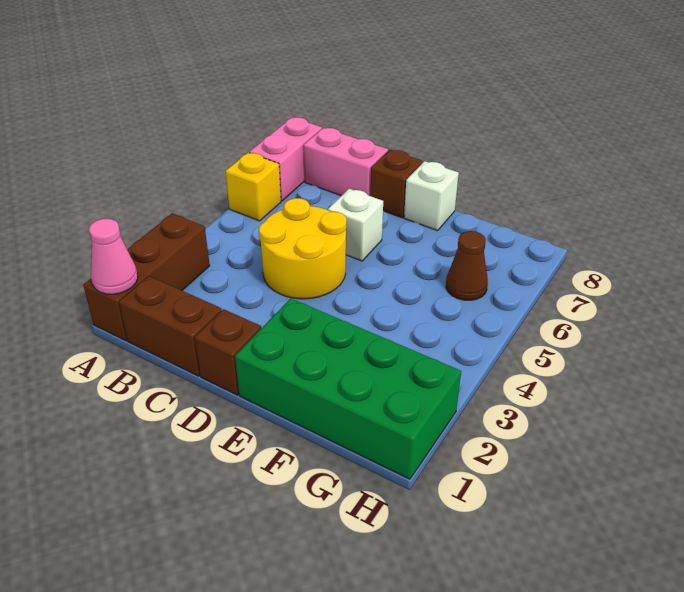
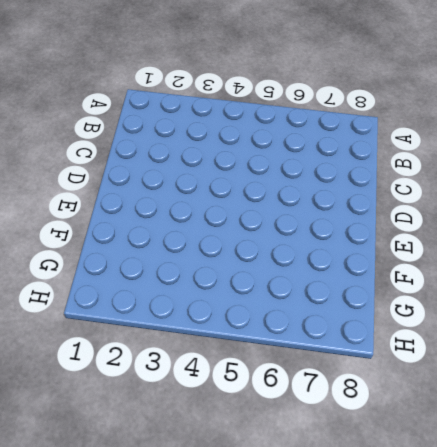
none -> brown 1x3 brick [83,213,210,341]
none -> yellow 1x1 brick [226,153,281,221]
none -> pink 1x2 brick [249,117,322,201]

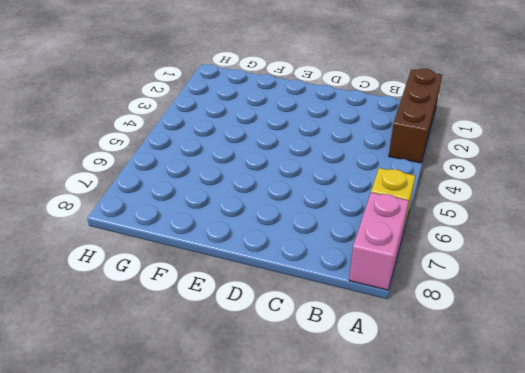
none -> brown 1x2 brick [119,276,222,376]
none -> pink 1x2 brick [304,128,388,196]
none -> yellow 2x2 round brick [259,198,346,299]

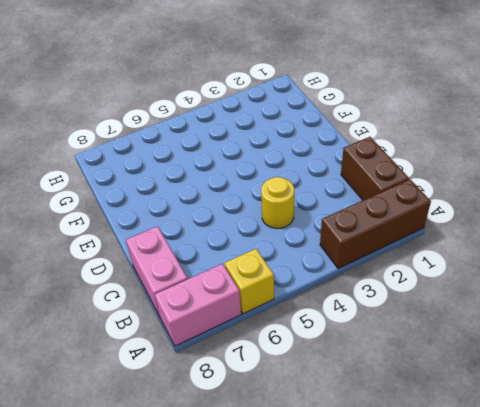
yellow 1x1 round brick [261,177,294,228] -> yellow 2x2 round brick [259,198,346,299]
none -> brown 1x1 brick [195,309,261,395]
none -> white 1x1 brick [328,189,383,261]
none -> brown 1x1 brick [370,150,423,218]

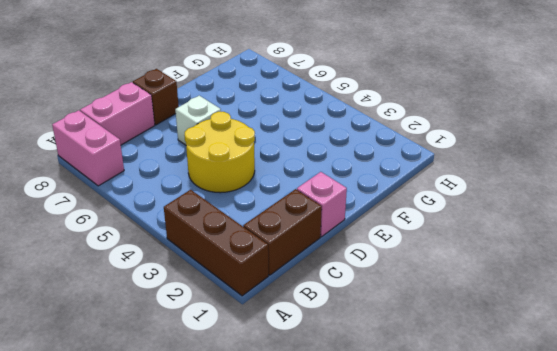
pink 1x1 brick [297,172,347,237] -> brown 1x1 brick [195,309,261,395]
none -> yellow 1x1 brick [226,153,281,221]
none -> green 2x4 brick [235,299,461,479]
none -> white 1x1 brick [404,161,459,231]

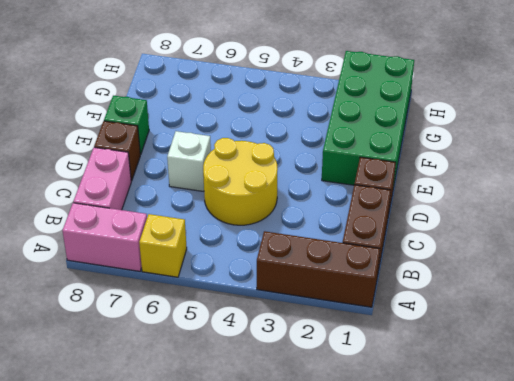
green 1x1 brick [104,96,149,155] -> white 1x1 brick [404,161,459,231]
none -> brown 1x1 cone [446,231,488,300]
none -> pink 1x1 cone [89,219,138,294]

